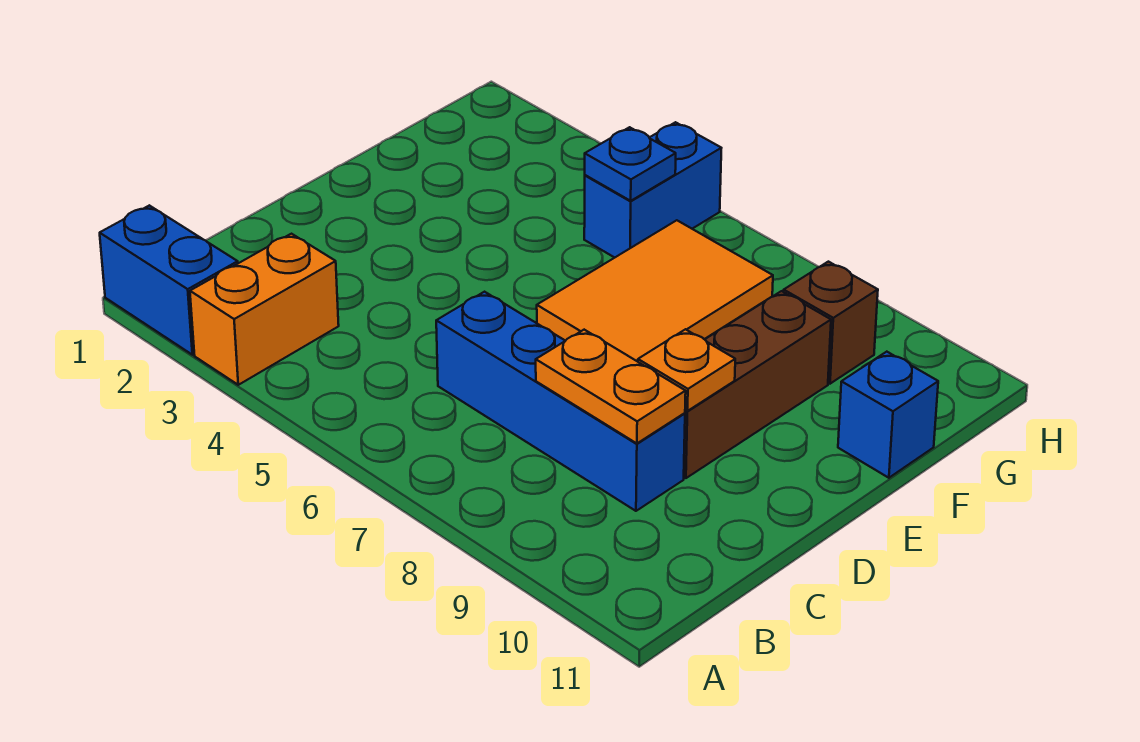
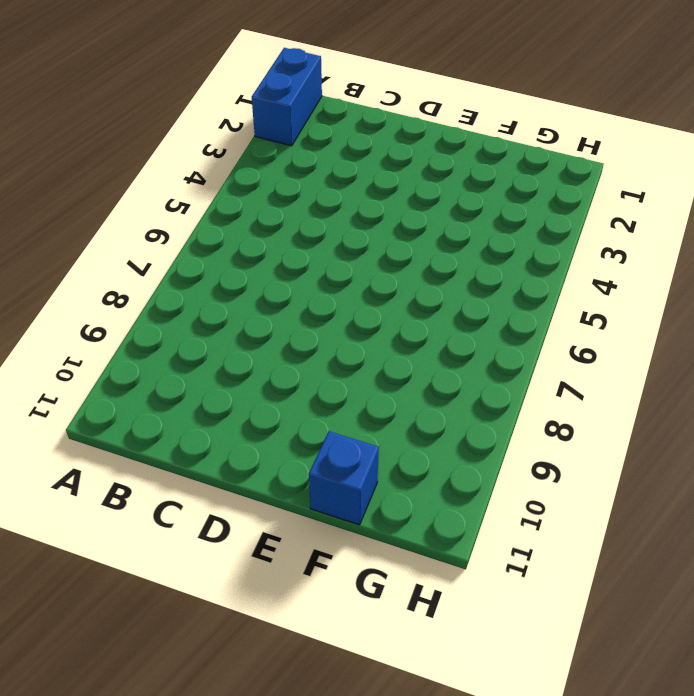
none -> orange 1x2 brick [190,234,339,385]
none -> blue 1x4 brick [436,292,685,511]

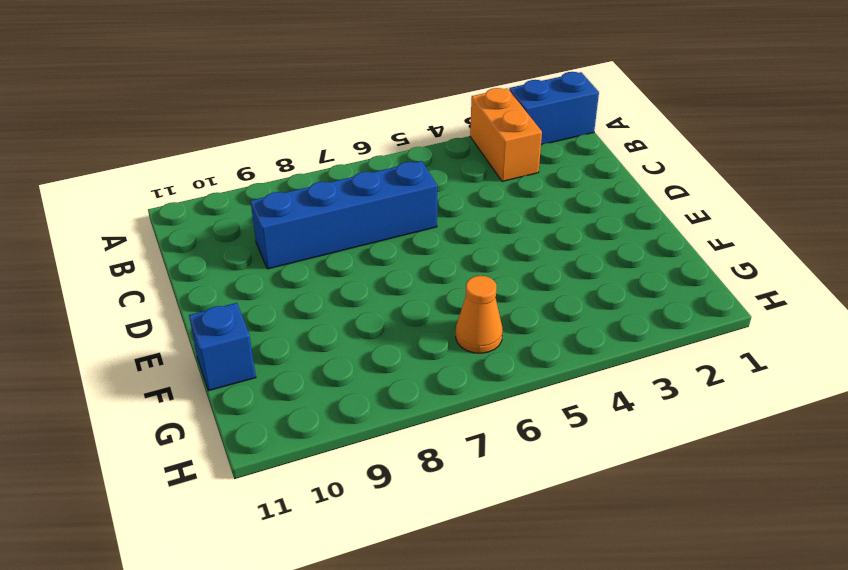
orange 1x1 cone [456,276,503,353] -> orange 2x3 tile [537,220,773,362]
none -> brown 1x3 brick [684,291,831,478]
none -> blue 1x2 brick [584,122,721,258]

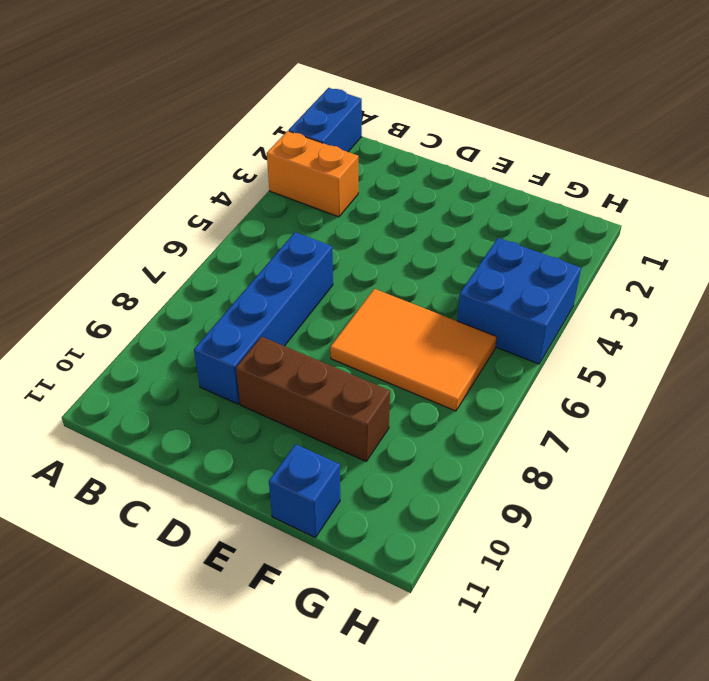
blue 2x2 brick [457,238,581,364] -> blue 1x2 brick [584,122,721,258]
none -> brown 1x1 brick [784,262,878,384]
none -> orange 1x2 plate [536,330,686,443]

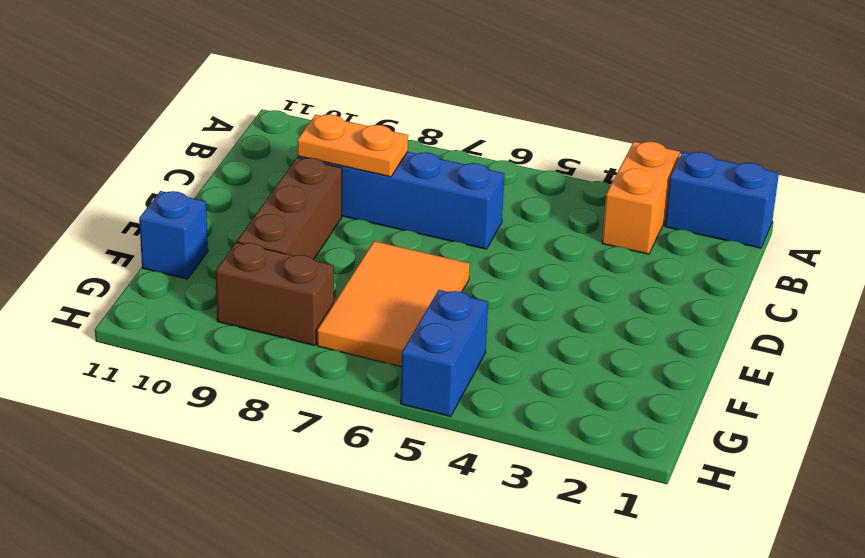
brown 1x2 brick [216,242,334,346] -> brown 1x1 brick [784,262,878,384]
none -> orange 1x1 plate [638,329,735,411]
none -> blue 1x1 plate [585,127,676,201]

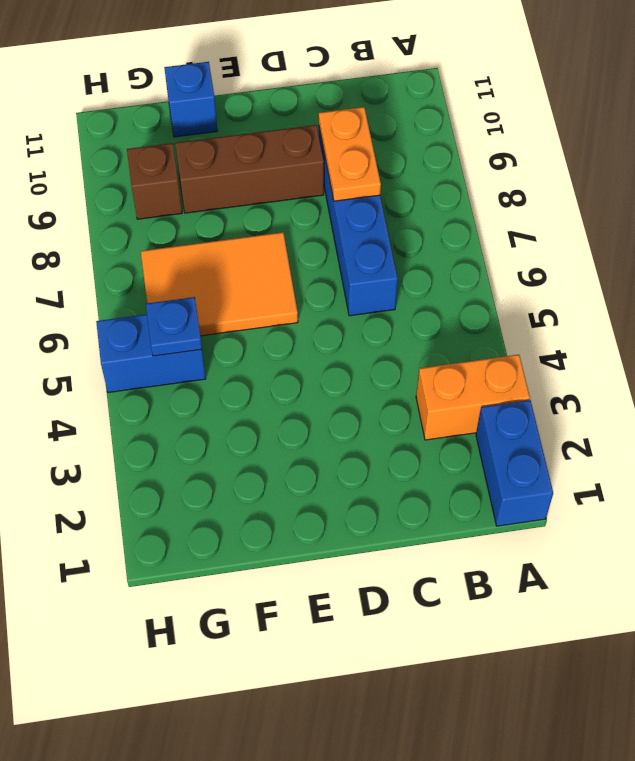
none -> orange 1x1 plate [638,329,735,411]

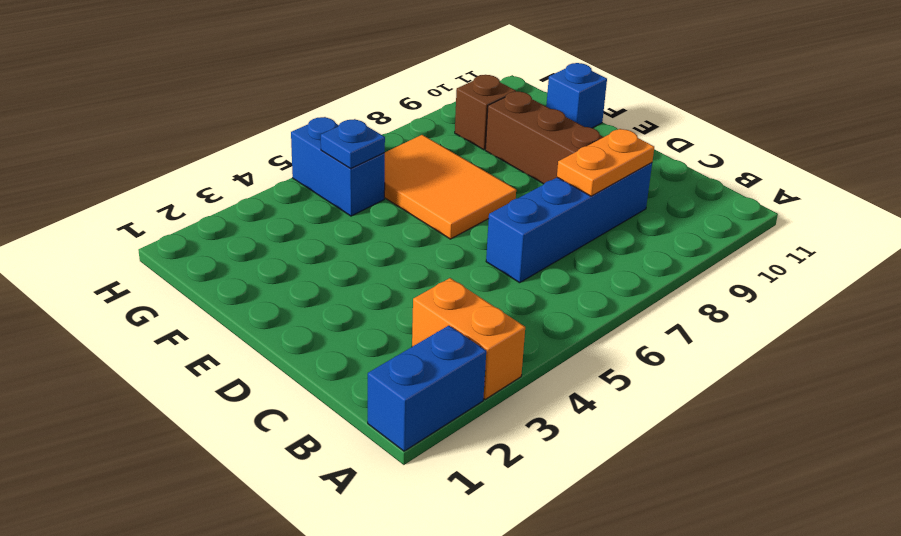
none -> orange 1x1 plate [638,329,735,411]

